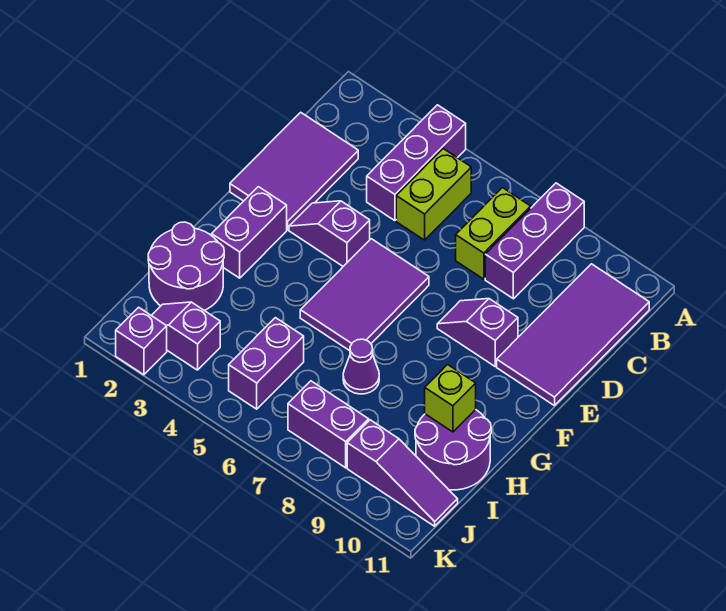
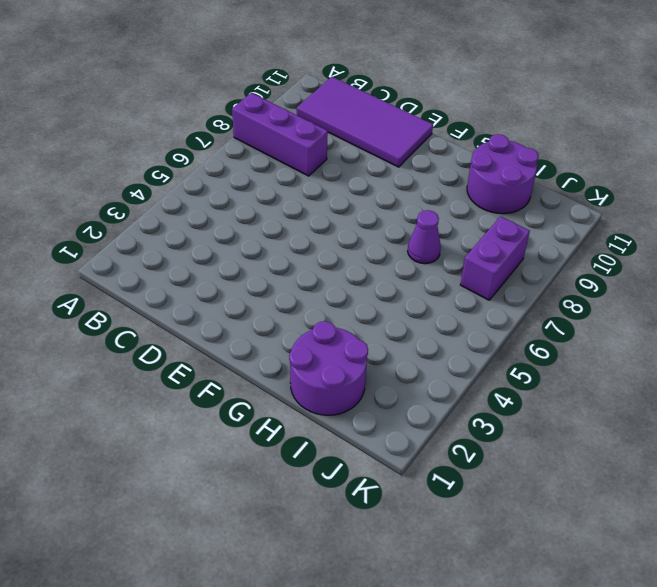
none -> purple 1x3 brick [367,105,466,221]
none -> lime 1x2 brick [396,149,471,240]
none -> lime 1x2 brick [456,188,531,279]

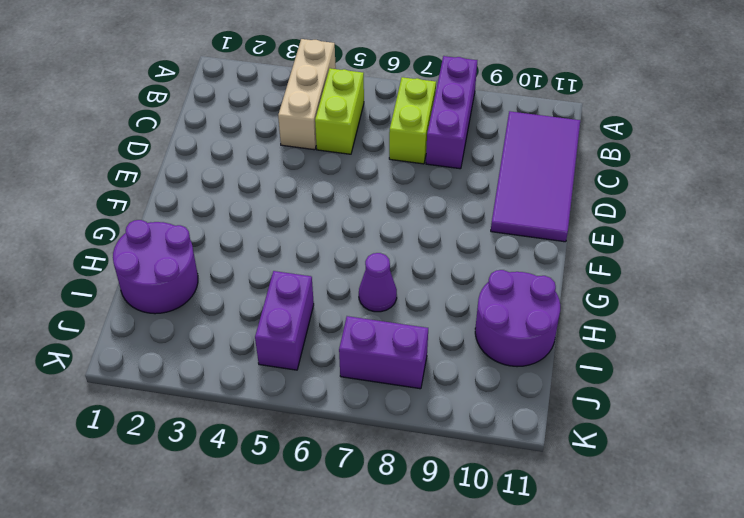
tan 1x3 brick [278,39,336,150] -> purple 1x3 brick [367,105,466,221]
none -> purple 2x3 tile [230,112,358,230]
none -> purple 1x2 slope [289,201,370,266]
none -> purple 2x3 tile [300,239,429,351]

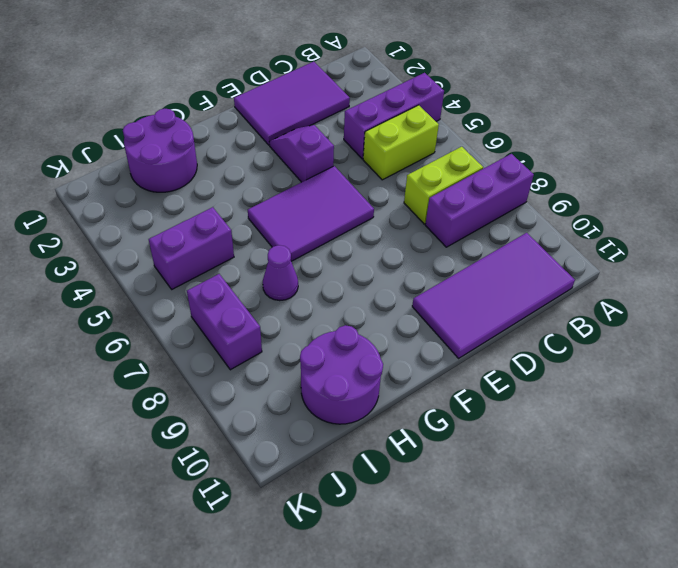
none -> purple 1x2 slope [437,299,518,366]
none -> purple 1x2 brick [212,187,287,278]
none -> purple 1x2 slope [152,302,220,370]

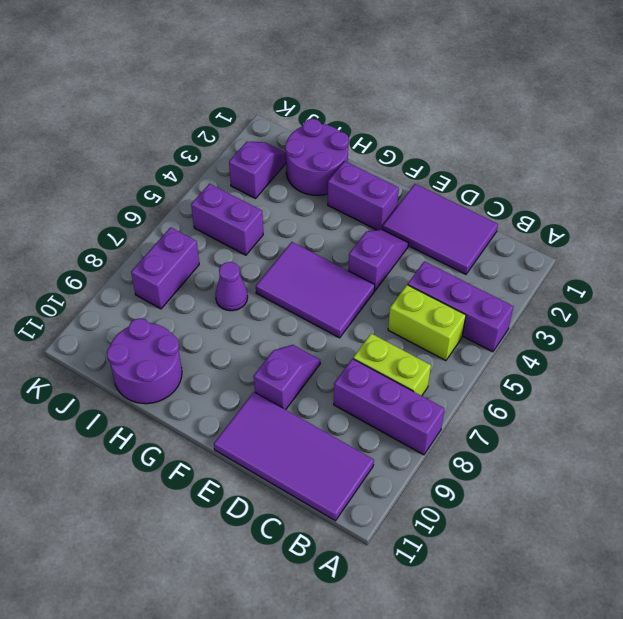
none -> purple 1x3 slope [347,420,458,526]
none -> purple 1x1 brick [116,307,167,375]
none -> lime 1x1 brick [425,365,476,432]

